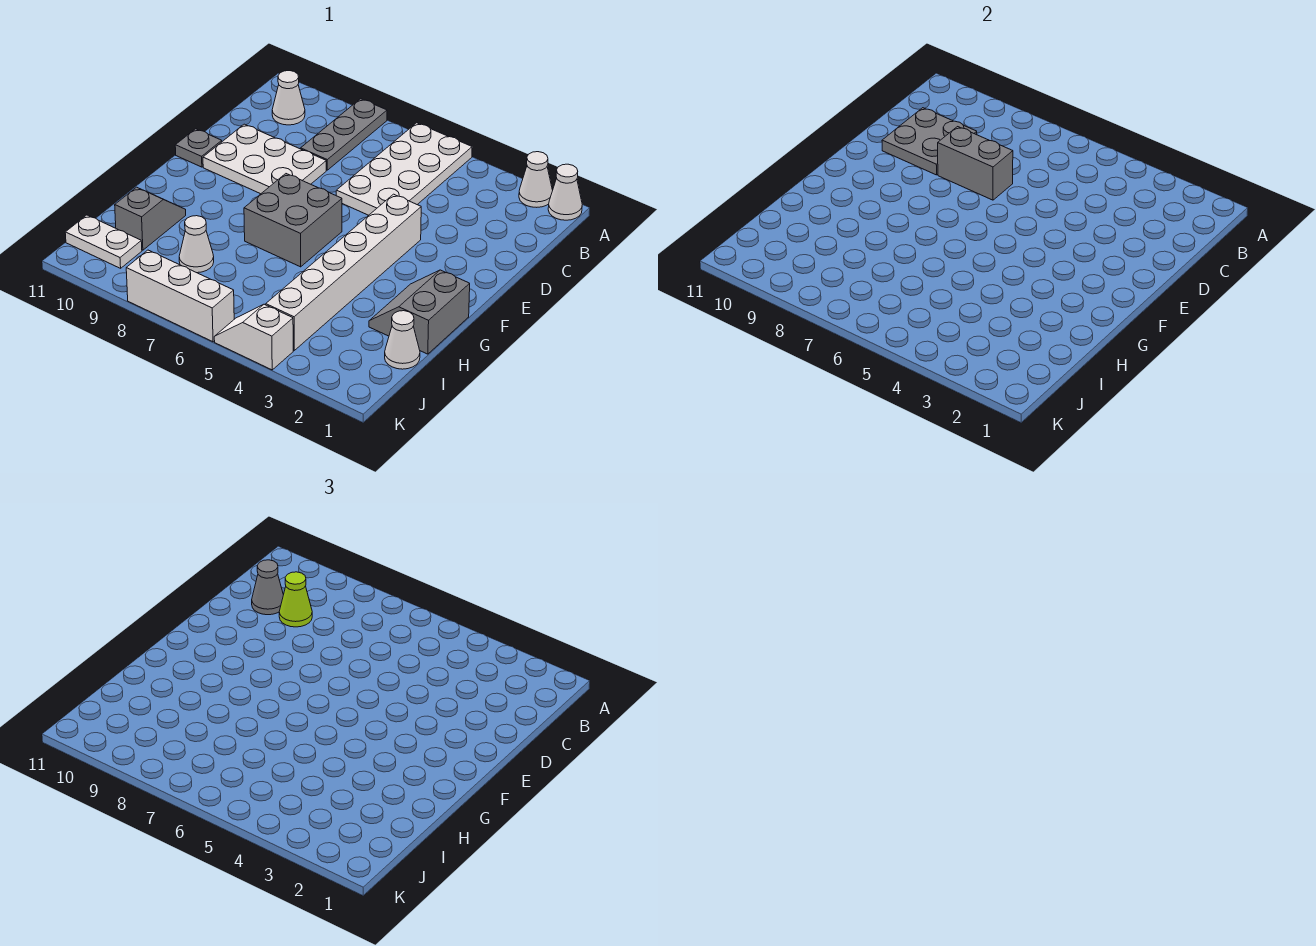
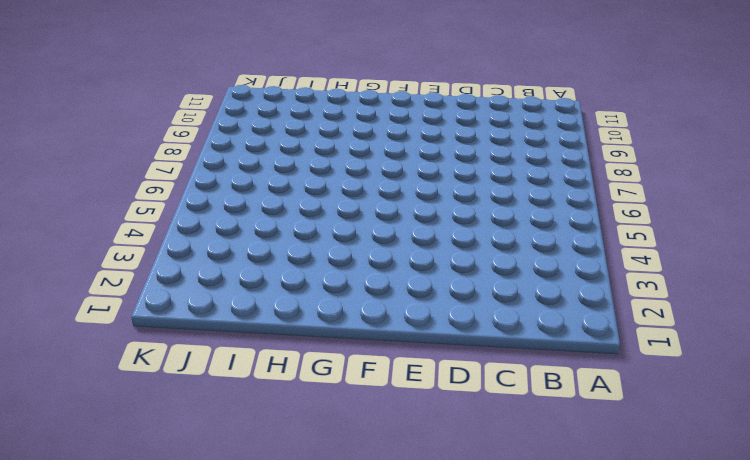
none -> white 1x1 cone [548,164,582,220]
none -> white 1x1 cone [519,152,553,207]
none -> white 2x4 plate [336,123,472,215]

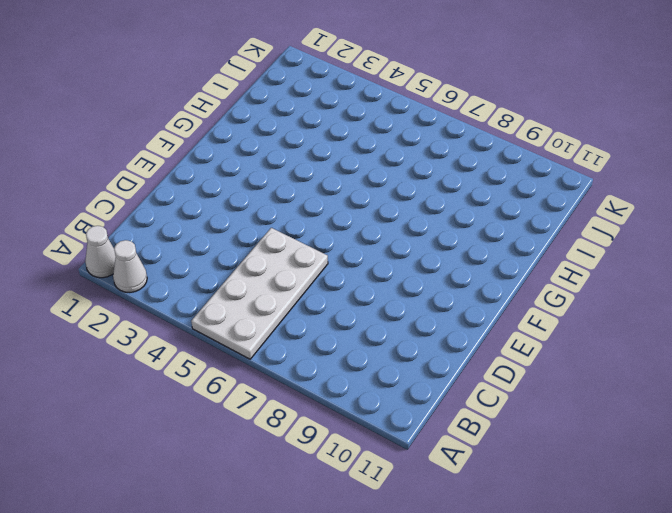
none -> grey 1x3 plate [301,99,387,170]
none -> white 1x1 cone [272,71,305,125]
none -> white 2x3 plate [203,124,326,194]

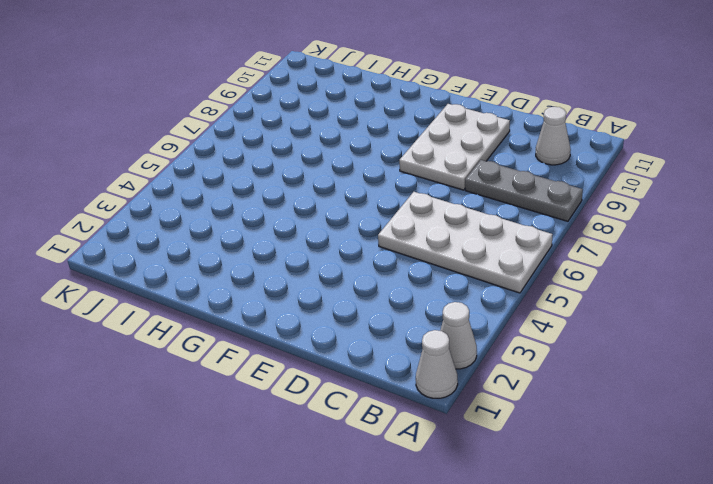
none -> white 1x6 brick [266,194,421,350]
none -> grey 1x1 plate [175,129,222,167]
none -> grey 2x2 brick [244,174,342,267]

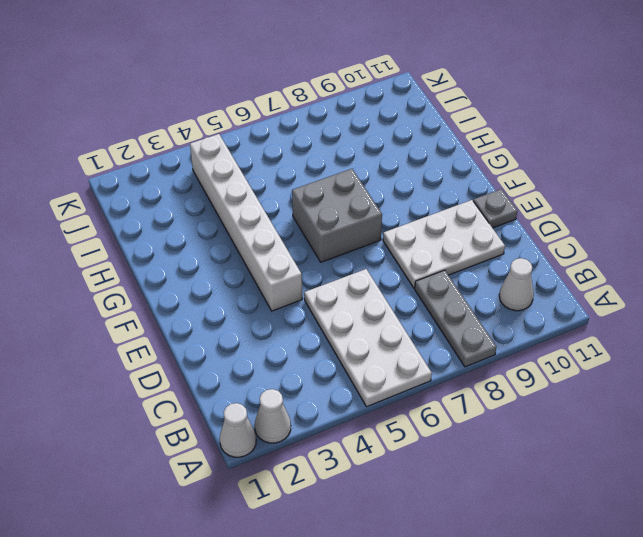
none -> grey 2x2 slope [369,270,470,354]
none -> grey 1x2 slope [115,187,186,250]
none -> white 1x1 cone [385,311,420,369]

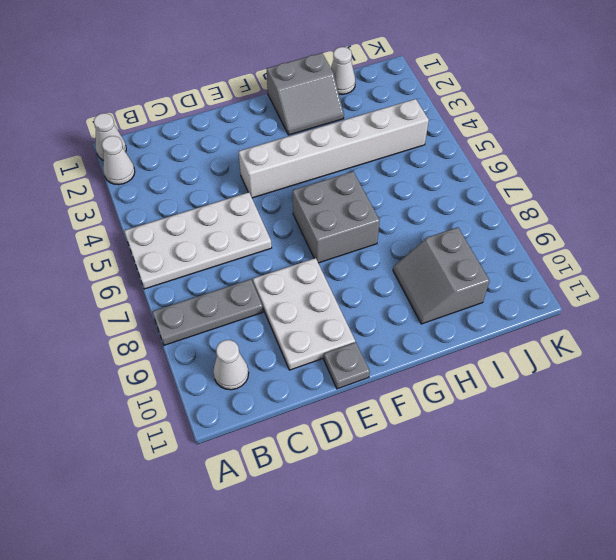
grey 2x2 slope [393,227,490,324] -> grey 1x2 slope [115,187,186,250]
none -> white 1x1 cone [179,216,214,273]
none -> white 1x2 plate [65,215,142,268]
none -> white 1x2 slope [214,304,293,370]

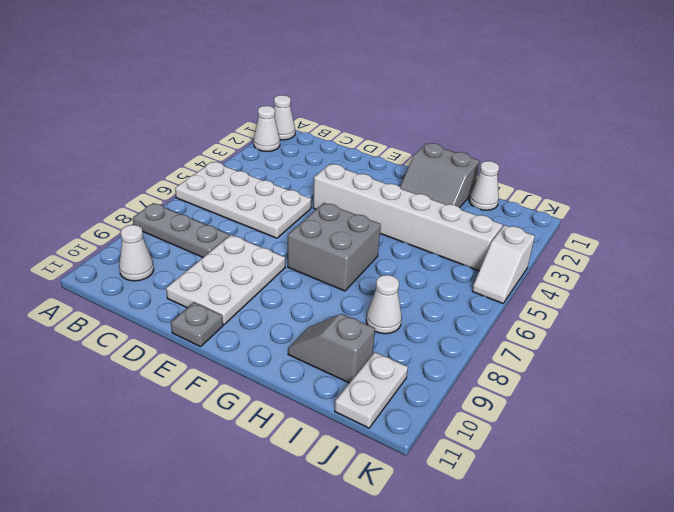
none -> white 1x3 brick [126,250,234,342]
none -> grey 2x2 plate [882,108,977,175]
none -> grey 1x2 brick [938,127,1013,200]

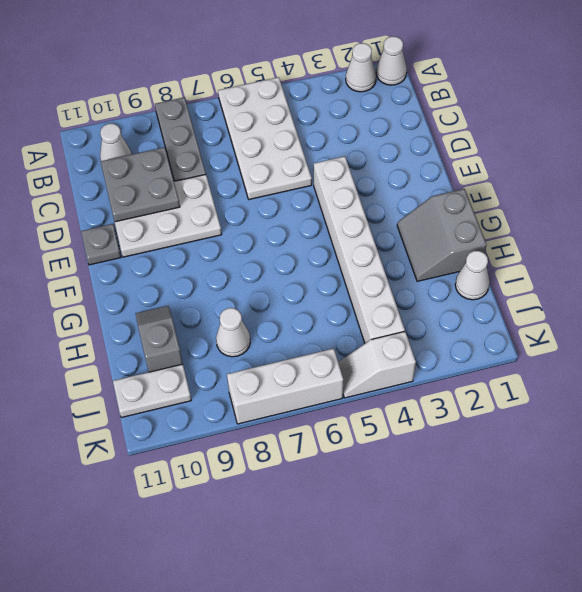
none -> grey 2x2 brick [244,174,342,267]
none -> grey 1x2 brick [938,127,1013,200]
none -> lime 1x1 cone [279,572,312,627]

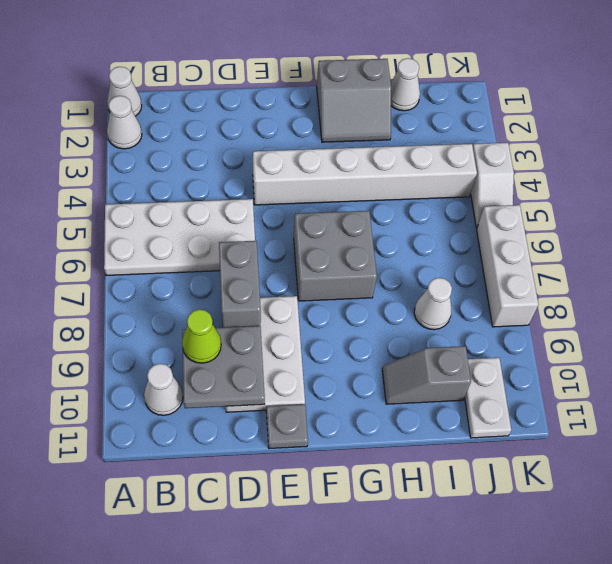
none -> grey 1x3 plate [301,99,387,170]
none -> grey 1x1 cone [252,560,283,615]

